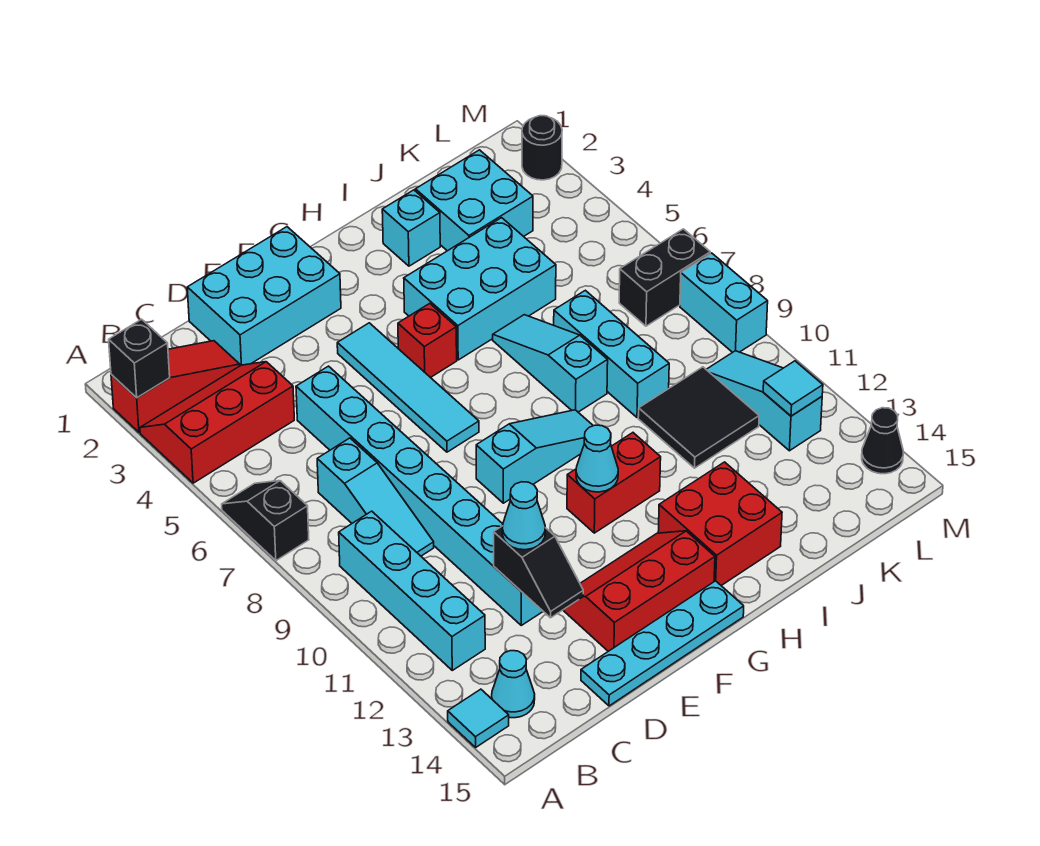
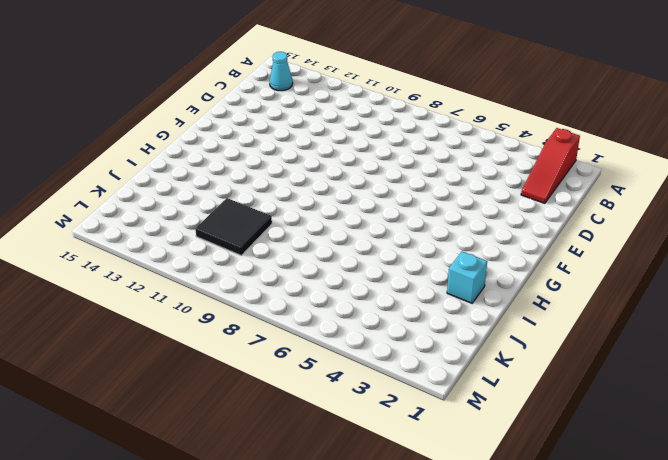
none -> red 2x3 slope [140,362,294,483]
none -> black 1x2 slope [222,481,309,560]
none -> cyan 1x1 tile [448,689,509,747]
none -> cyan 1x4 brick [339,511,485,670]

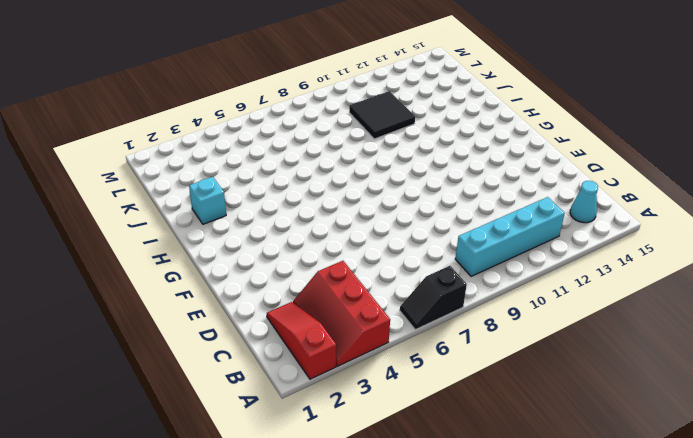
none -> cyan 1x1 tile [448,689,509,747]
none -> cyan 1x3 slope [317,438,434,556]
none -> cyan 2x3 brick [187,227,341,366]
none -> cyan 1x8 brick [296,366,543,625]

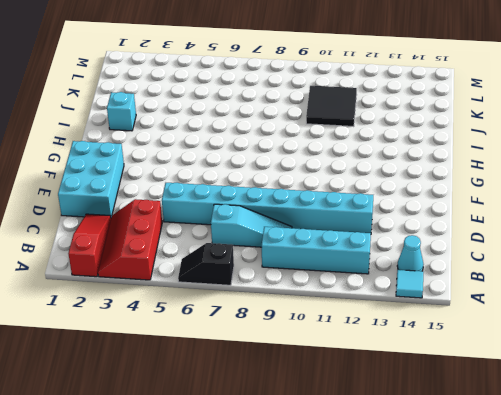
none -> cyan 1x4 plate [581,581,744,706]
none -> red 2x3 slope [563,531,715,651]
none -> cyan 1x4 tile [337,323,479,452]
none -> cyan 1x3 slope [476,410,593,503]

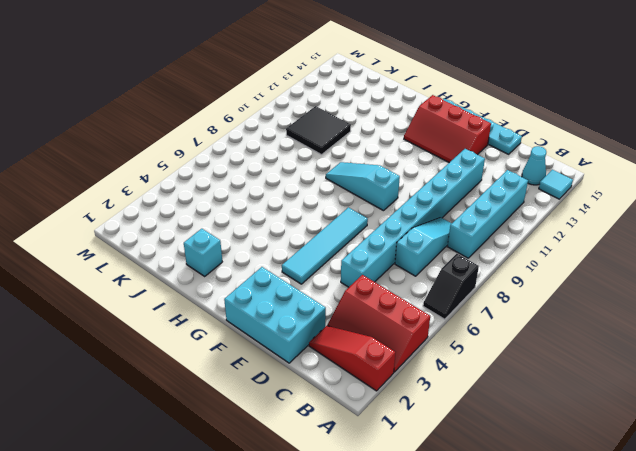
none -> red 1x1 brick [398,303,457,378]
none -> red 1x2 brick [567,433,661,533]
none -> cyan 2x3 brick [404,218,556,360]
none -> red 2x2 brick [658,462,782,586]

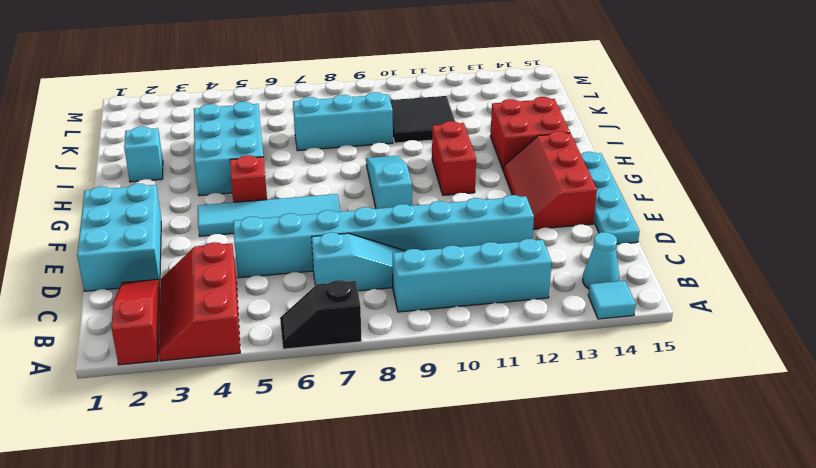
none -> cyan 1x3 slope [493,315,608,412]
none -> cyan 2x2 brick [415,150,533,251]
none -> black 1x2 brick [619,229,710,326]
none -> cyan 1x3 slope [706,351,822,451]

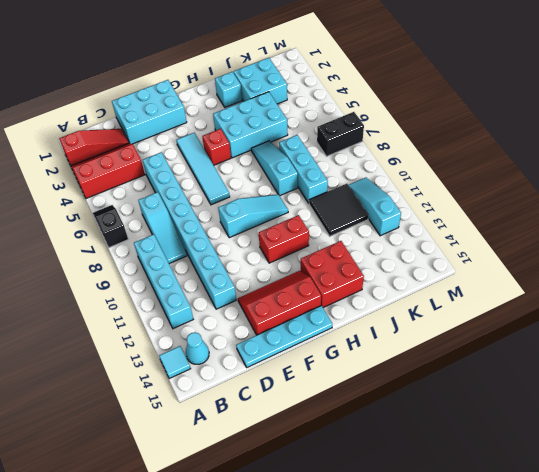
none -> black 1x1 round brick [522,116,562,180]
none -> cyan 1x2 brick [680,253,768,352]
none -> black 1x1 cone [862,408,903,474]
none -> black 1x1 brick [109,319,170,398]

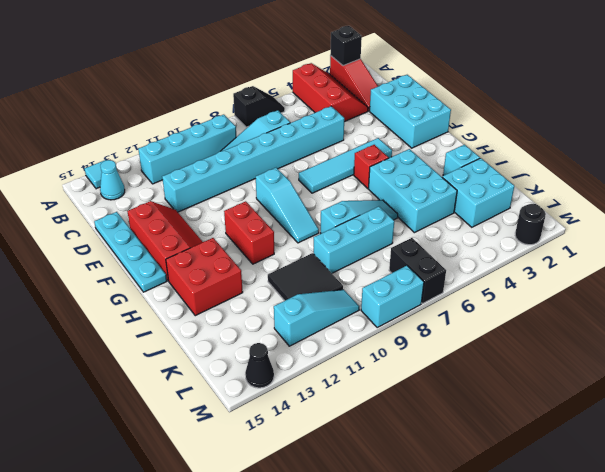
none -> black 1x2 slope [494,526,583,618]
none -> cyan 1x1 cone [576,425,618,492]
none -> cyan 1x1 tile [763,361,823,416]
none -> cyan 1x1 cone [502,482,545,550]

